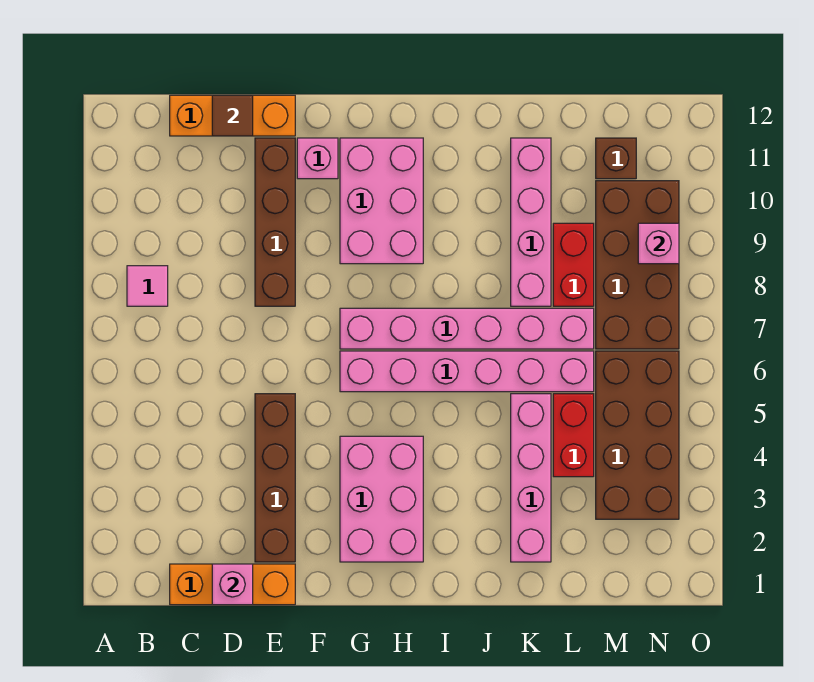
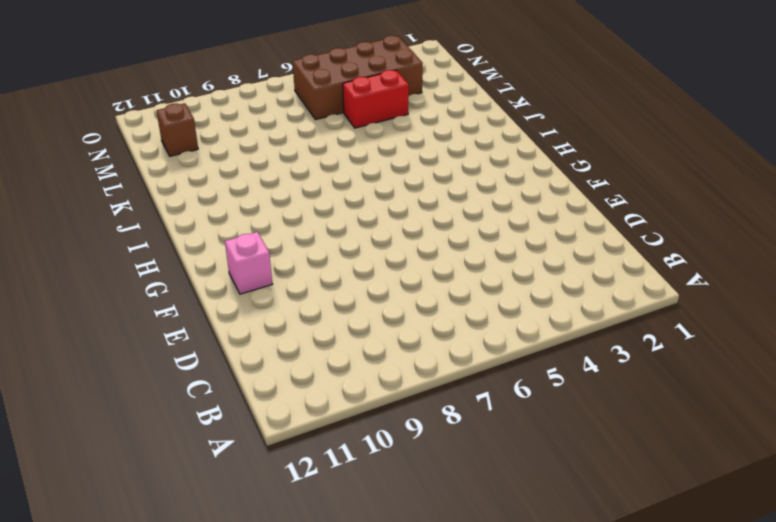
none -> pink 1x1 tile [127,266,168,306]
none -> orange 1x3 brick [170,564,295,605]
none -> orange 1x3 brick [170,95,295,136]

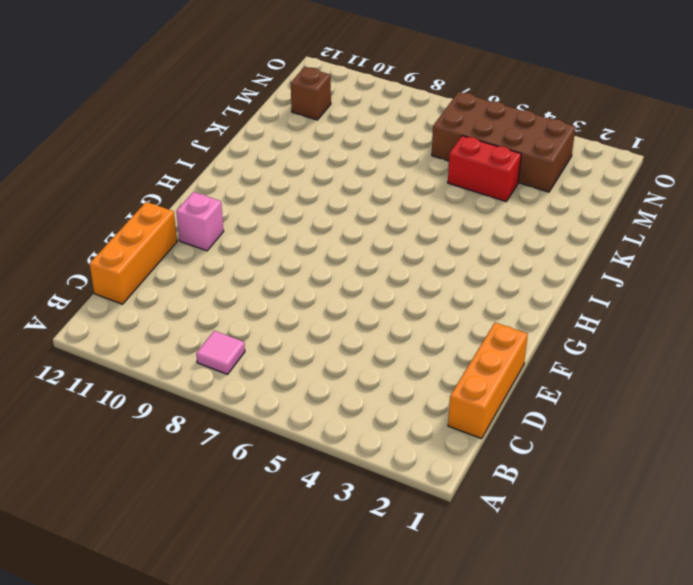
none -> brown 1x4 brick [255,394,295,562]
none -> brown 1x4 brick [255,138,295,306]
none -> pink 2x3 brick [340,436,423,562]

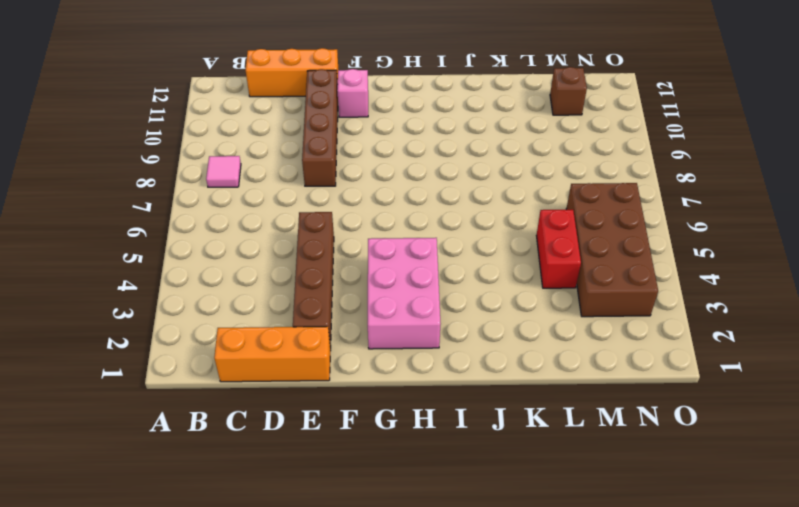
none -> pink 1x6 brick [340,351,594,392]
none -> pink 1x6 brick [340,308,594,349]
none -> pink 2x3 brick [340,138,423,264]

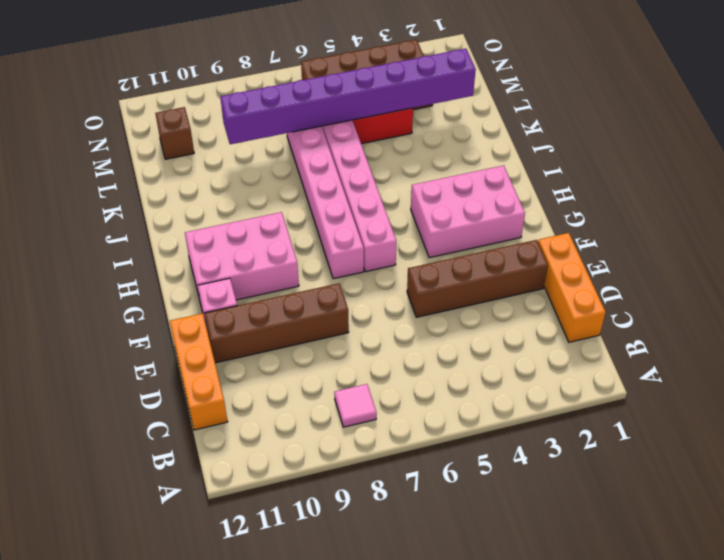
purple 1x8 brick [220,49,476,144] -> none
none -> pink 1x4 brick [511,394,551,562]
none -> pink 1x4 brick [511,138,551,306]
none -> red 1x2 brick [553,223,594,306]

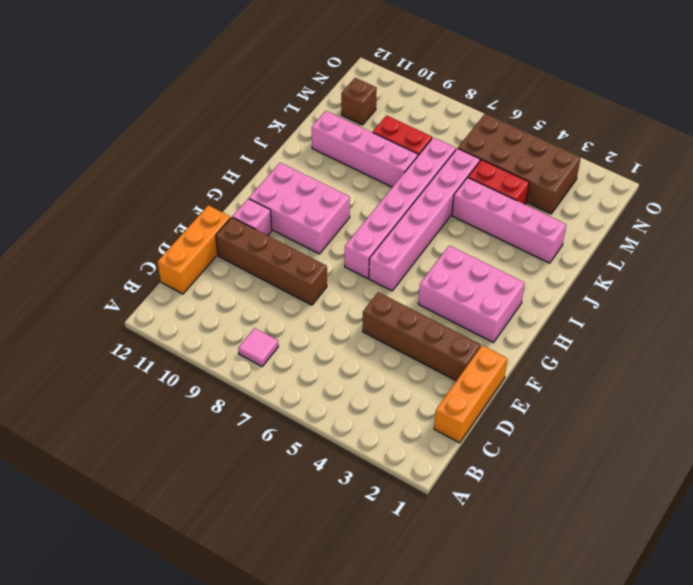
none -> brown 2x4 brick [596,181,679,349]
none -> pink 1x1 brick [212,564,253,605]
none -> brown 1x1 tile [212,95,253,136]

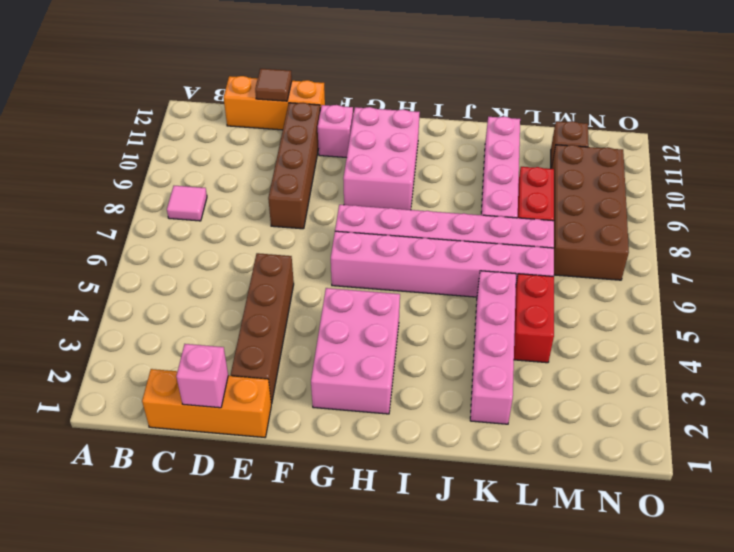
none -> brown 2x4 brick [596,351,679,519]
none -> pink 1x1 brick [638,223,679,264]

